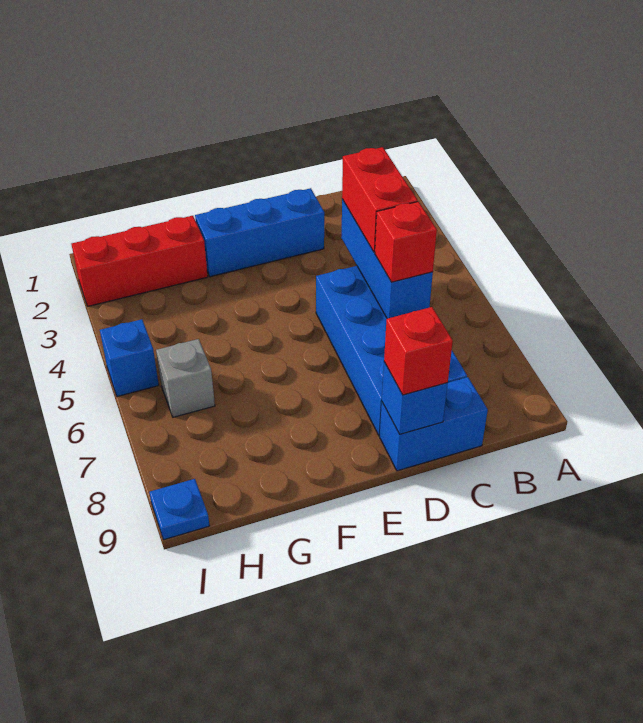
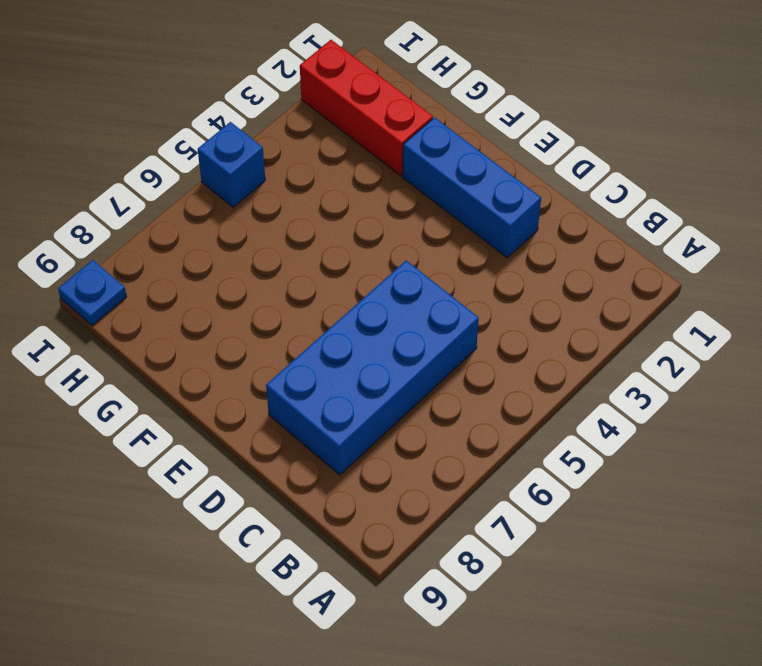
none -> blue 1x2 brick [380,377,488,471]
none -> grey 1x1 brick [156,339,215,417]
none -> blue 1x3 brick [341,199,433,319]

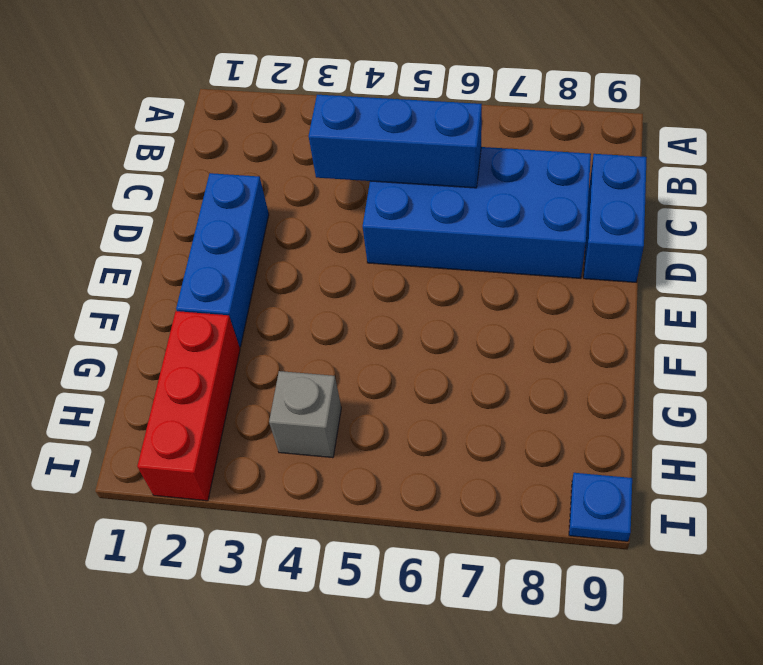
grey 1x1 brick [269,371,341,458] -> grey 1x1 brick moved to [156,339,215,417]
none -> blue 1x1 brick [100,319,159,397]
none -> blue 1x1 brick [382,362,448,434]
none -> red 1x2 brick [342,147,418,252]

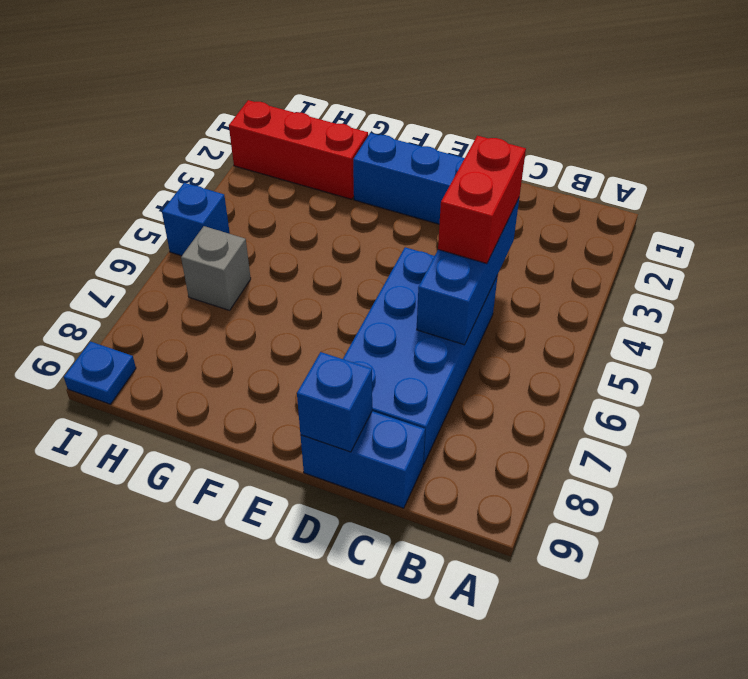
none -> red 1x1 brick [375,202,437,282]
none -> red 1x1 brick [384,307,453,395]

